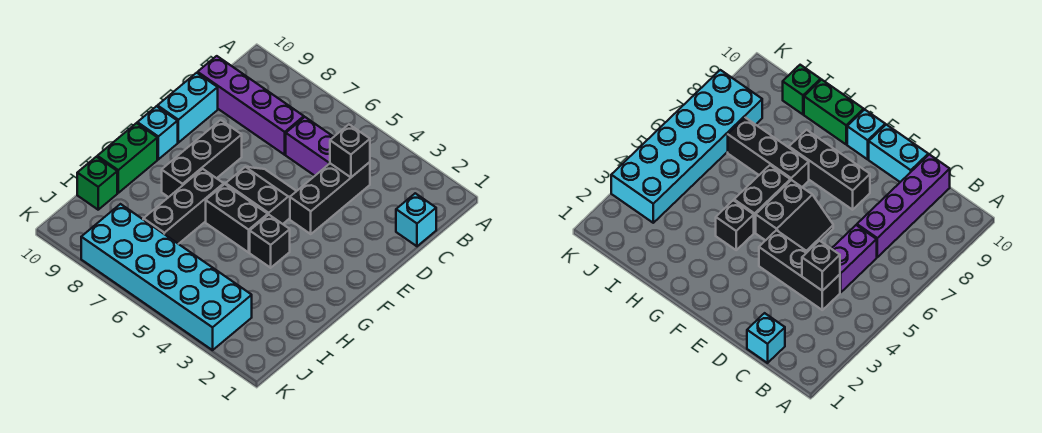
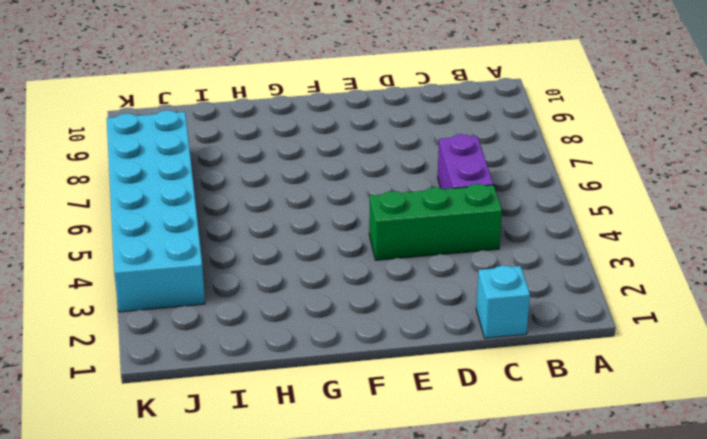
green 1x3 brick [369,184,502,260] -> black 1x3 brick [290,162,370,234]
none -> purple 1x4 brick [198,56,304,155]
none -> cyan 1x2 brick [158,73,218,143]
none -> black 2x2 slope [226,167,296,224]

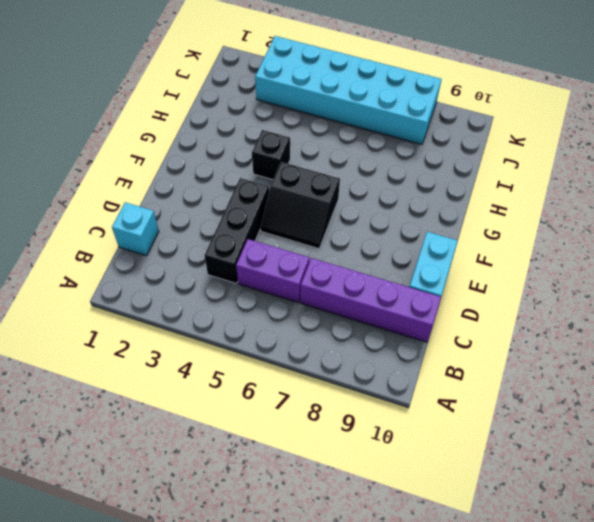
none -> black 1x3 brick [162,120,242,197]
none -> cyan 1x1 brick [137,106,178,159]
none -> black 1x2 brick [206,184,268,252]

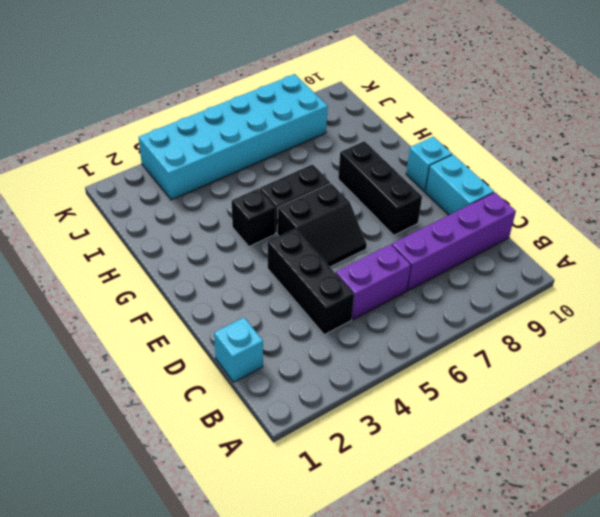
none -> black 1x3 brick [143,169,224,244]
none -> green 1x2 brick [97,123,157,193]
none -> green 1x1 brick [77,157,117,210]

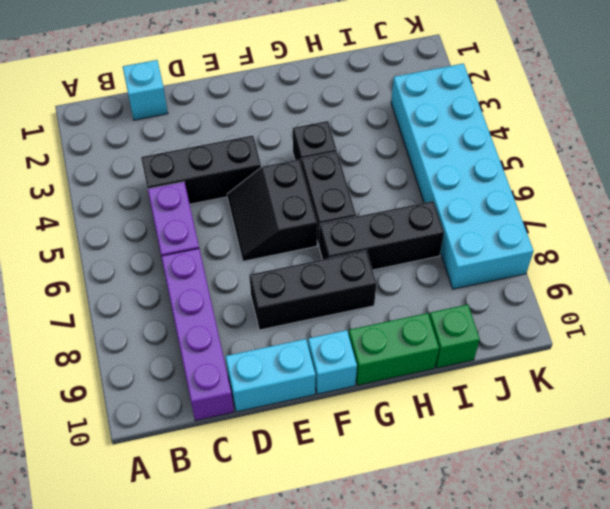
none -> black 1x1 brick [330,125,370,177]

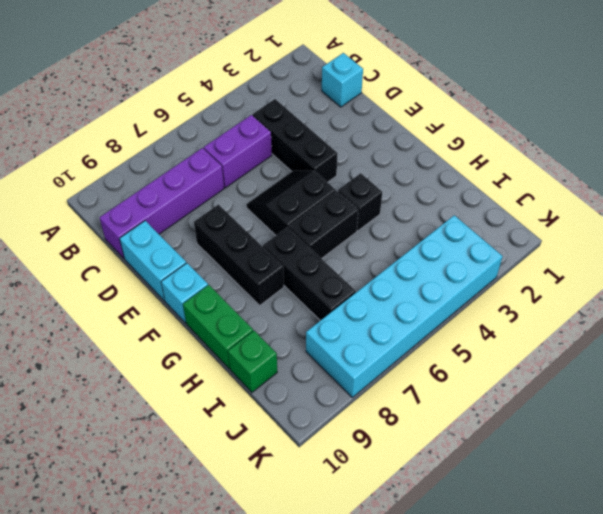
none -> black 1x1 brick [330,125,370,177]

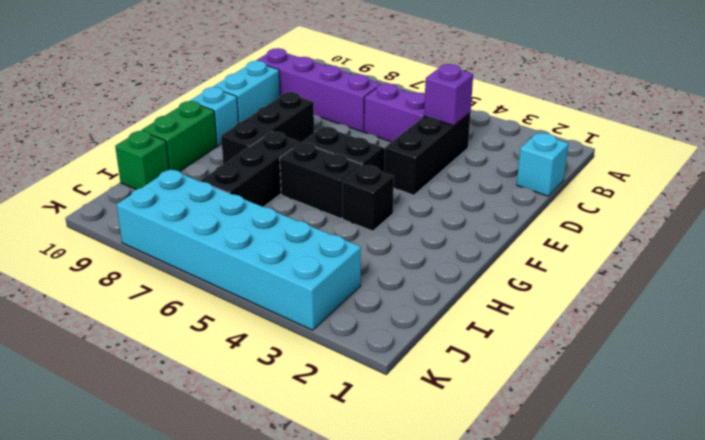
purple 1x1 brick [424,64,473,126] -> black 1x1 brick [330,125,370,177]

